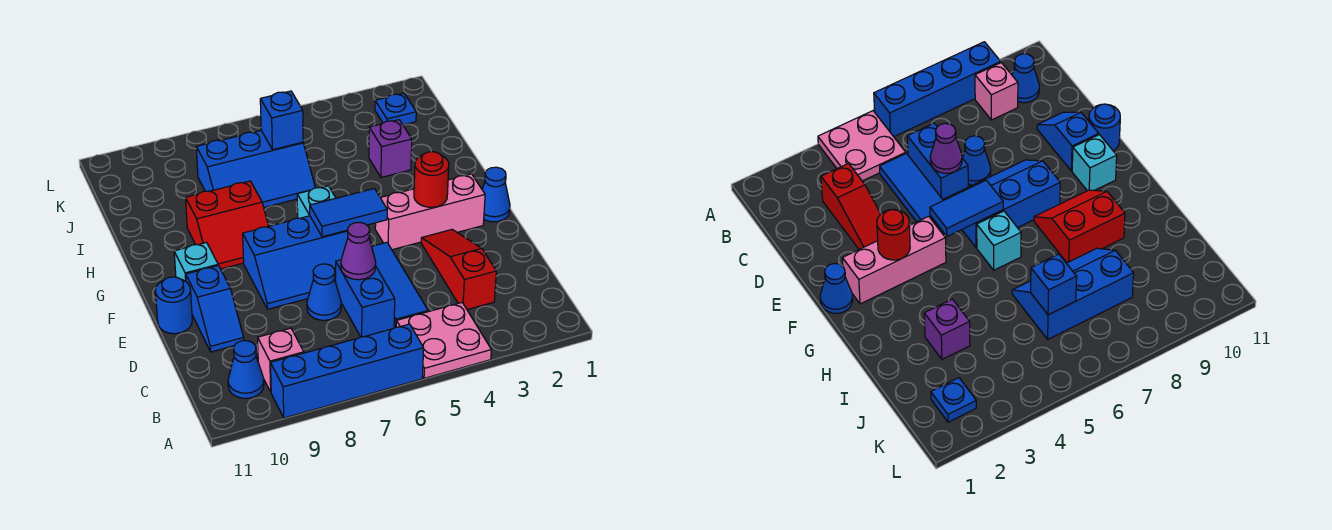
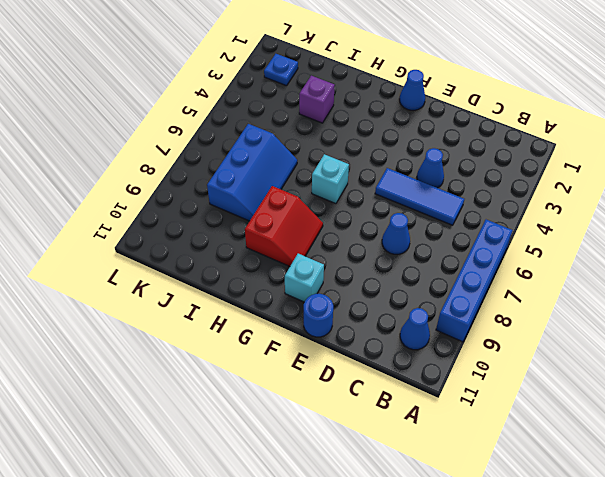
blue 1x1 cone [417,148,444,188] -> none
none -> pink 2x2 plate [396,303,491,378]
none -> pink 1x1 brick [257,328,304,392]
none -> red 1x3 slope [421,230,496,310]

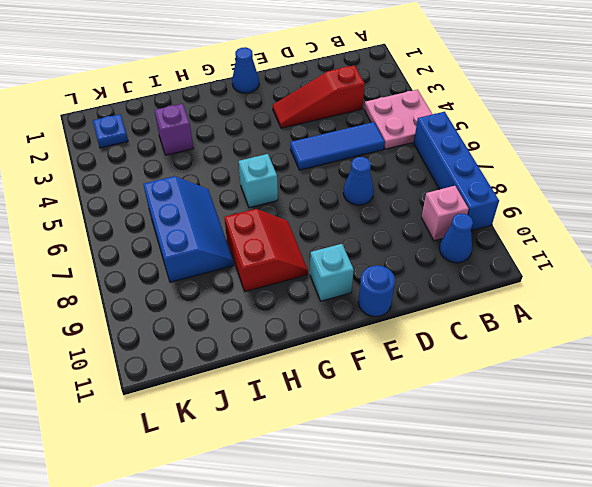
none -> blue 1x2 brick [336,260,395,337]
none -> blue 1x2 slope [186,266,244,352]
none -> blue 2x3 slope [243,216,348,309]

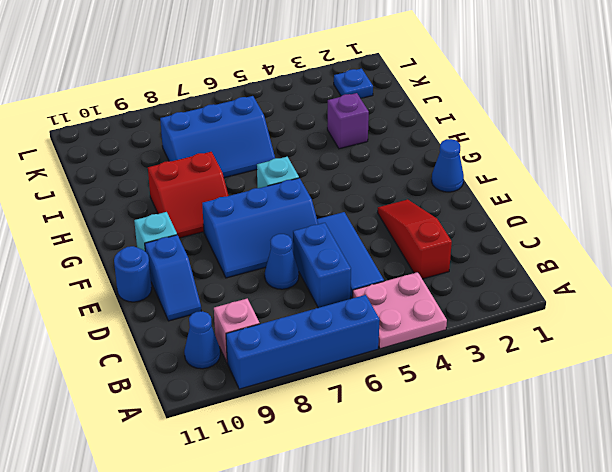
none -> pink 1x3 brick [375,174,485,250]
none -> purple 1x1 cone [341,222,376,280]
none -> red 1x1 round brick [414,152,449,207]

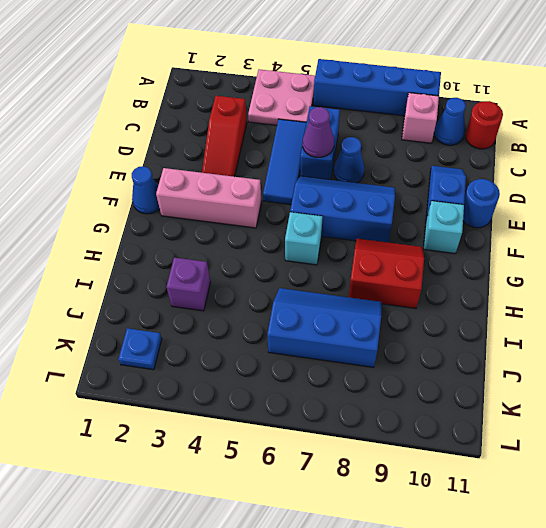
red 1x1 round brick [465,101,503,149] -> red 1x1 round brick moved to [414,152,449,207]
none -> blue 1x2 tile [310,189,387,237]
none -> blue 1x1 brick [260,91,303,150]

